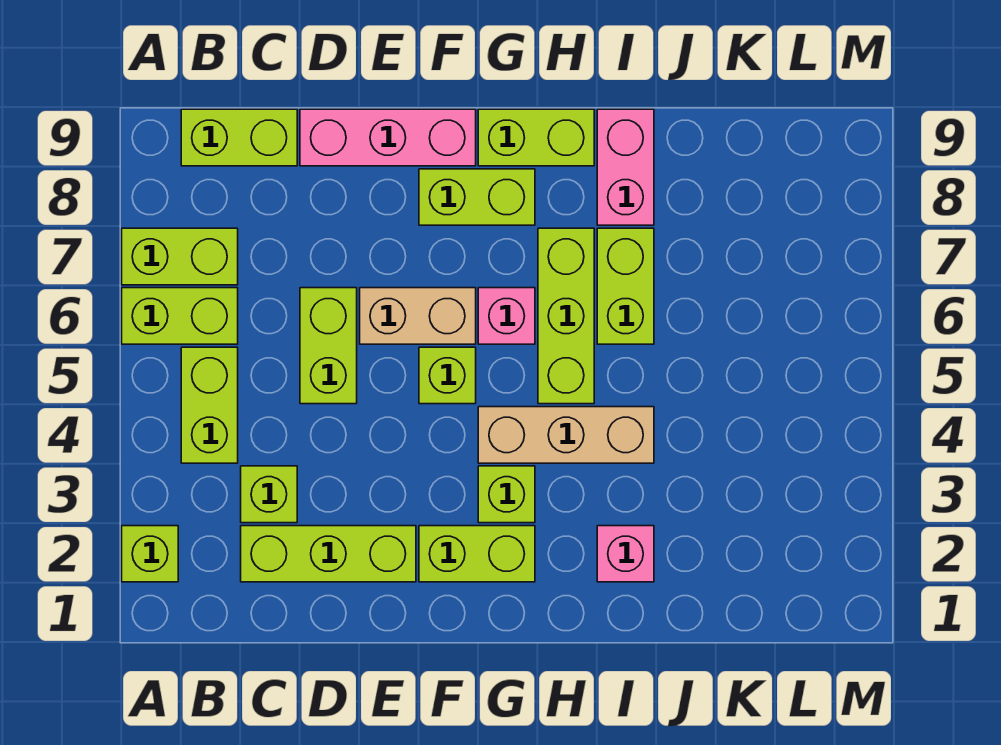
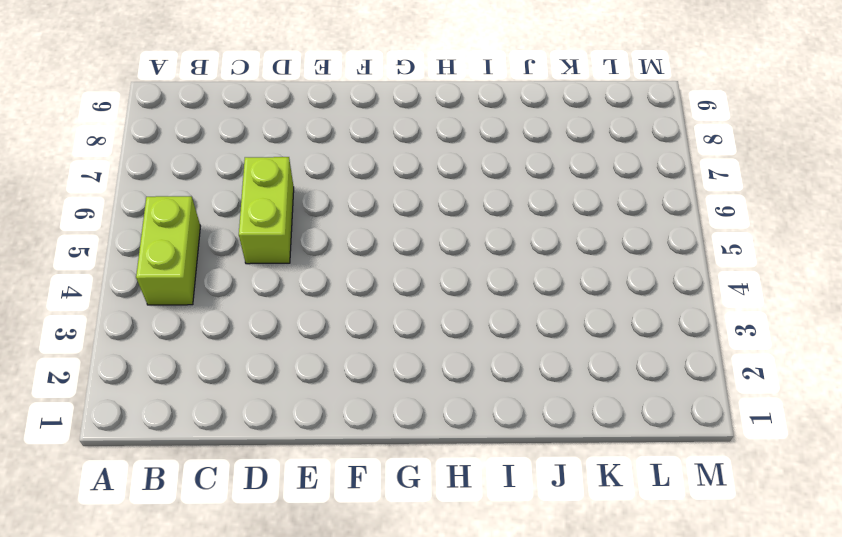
none -> lime 1x1 brick [122,526,178,582]
none -> lime 1x2 brick [122,288,238,344]
none -> lime 1x2 brick [122,228,238,285]

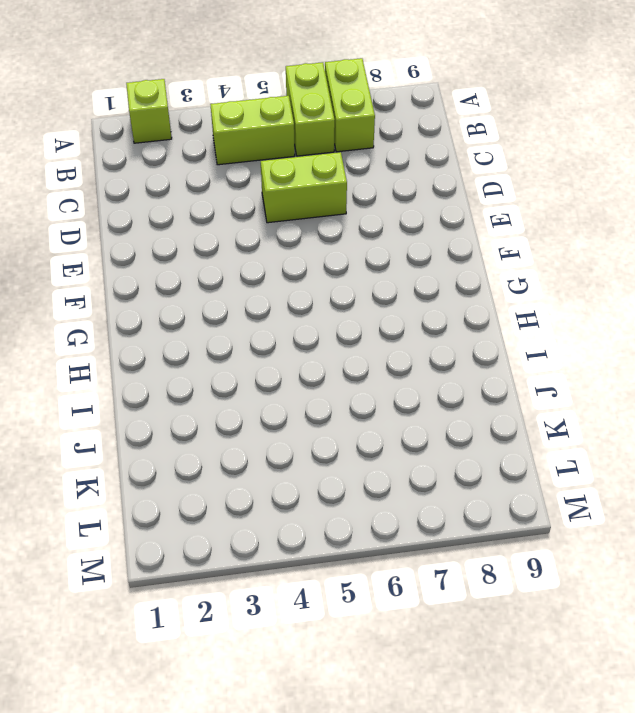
none -> lime 1x2 brick [181,109,297,166]
none -> lime 1x3 brick [241,526,416,582]
none -> lime 1x1 brick [241,466,297,523]

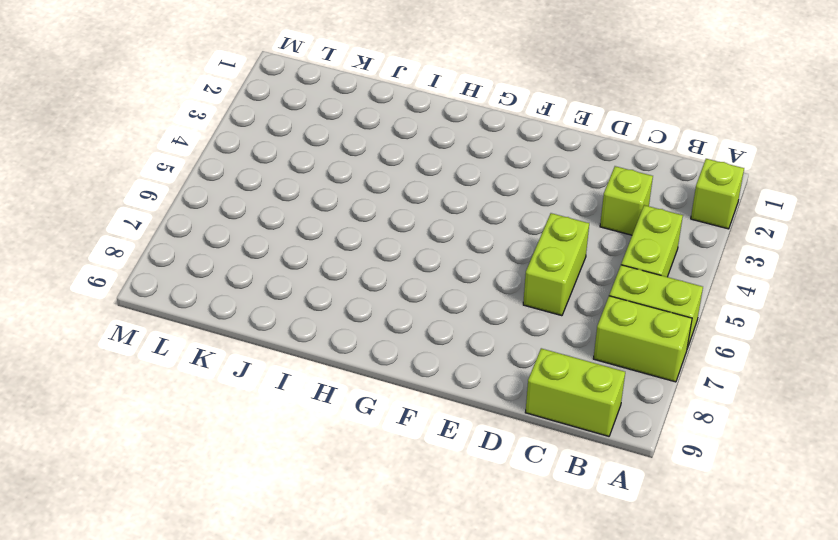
none -> lime 1x3 brick [241,526,416,582]
none -> pink 1x3 brick [300,109,476,166]
none -> tan 1x2 brick [360,288,476,344]

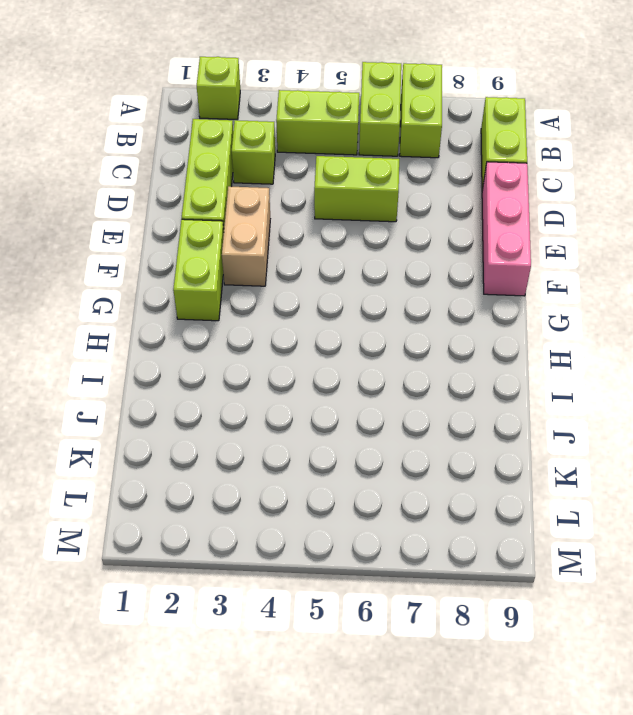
tan 1x2 brick [222,186,270,286] -> tan 1x2 brick moved to [360,288,476,344]
none -> lime 1x1 brick [419,347,476,404]
none -> lime 1x2 brick [419,169,535,225]
none -> lime 1x1 brick [478,466,535,523]

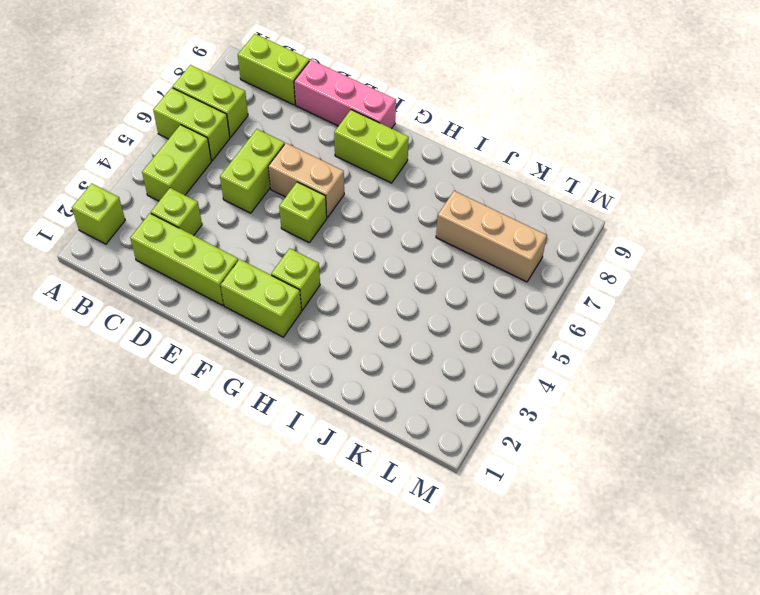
tan 1x3 brick [436,191,547,282] -> tan 1x3 brick moved to [478,407,654,463]
none -> pink 1x1 brick [478,288,535,344]
none -> lime 1x2 brick [478,109,594,166]
none -> lime 1x3 brick [538,228,594,404]

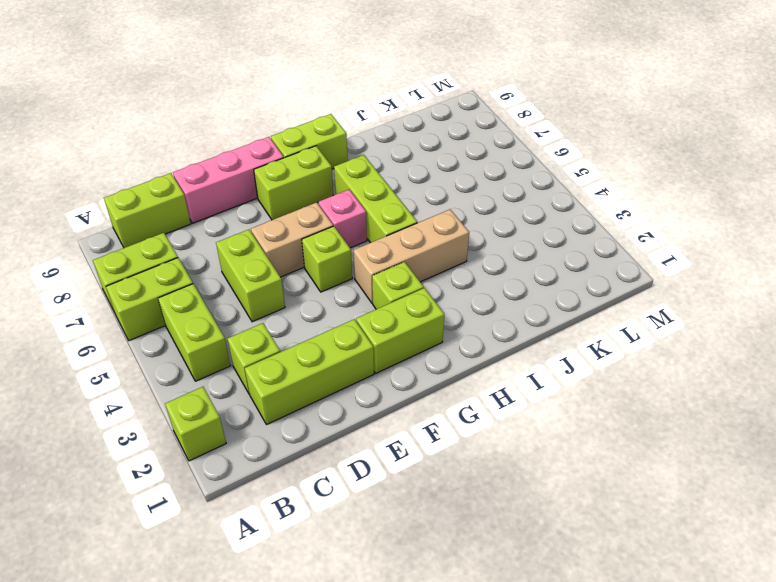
none -> pink 1x1 brick [597,526,654,582]
none -> lime 1x2 brick [597,228,654,344]
none -> pink 1x2 brick [597,109,654,225]

